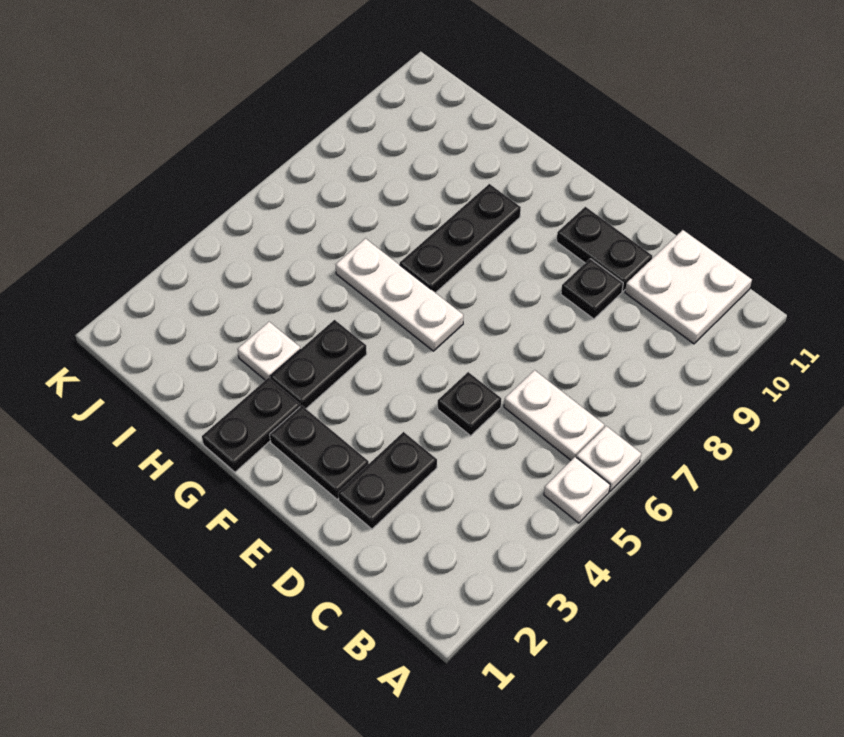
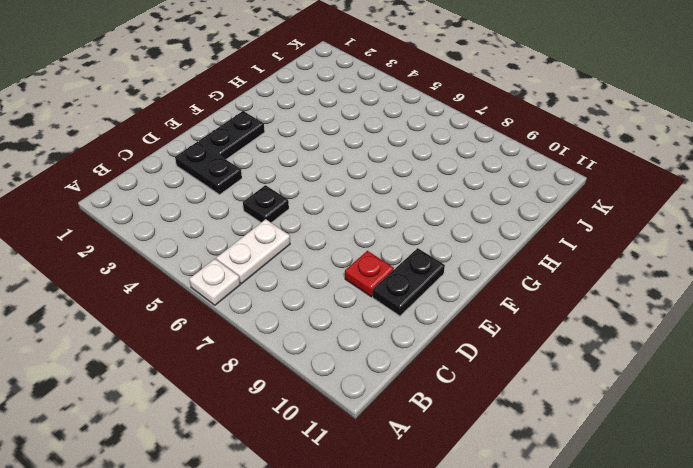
red 1x1 plate [345,251,394,297] -> black 1x1 plate [561,259,623,319]
none -> white 1x1 plate [544,457,610,523]
none -> white 2x2 plate [625,230,752,344]
none -> white 1x3 plate [335,239,463,351]

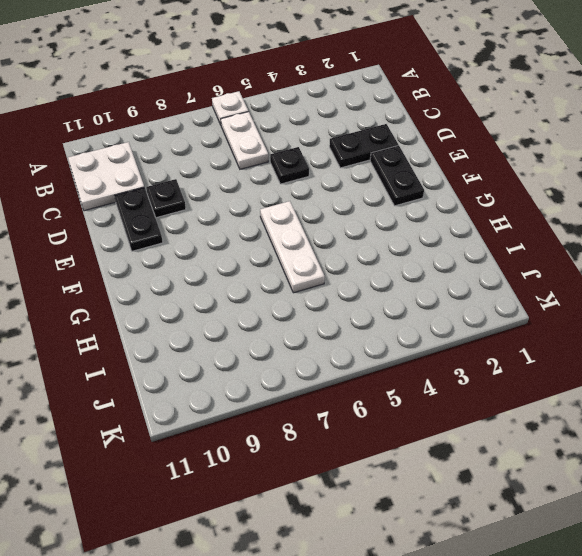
none -> white 1x1 plate [544,457,610,523]
none -> black 1x2 plate [202,378,300,472]
none -> black 1x2 plate [270,320,367,408]

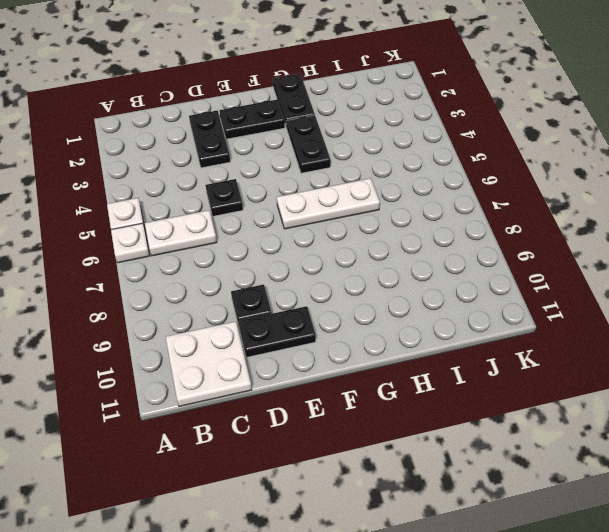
none -> black 1x3 plate [400,184,521,293]
none -> white 1x1 plate [237,322,300,380]

